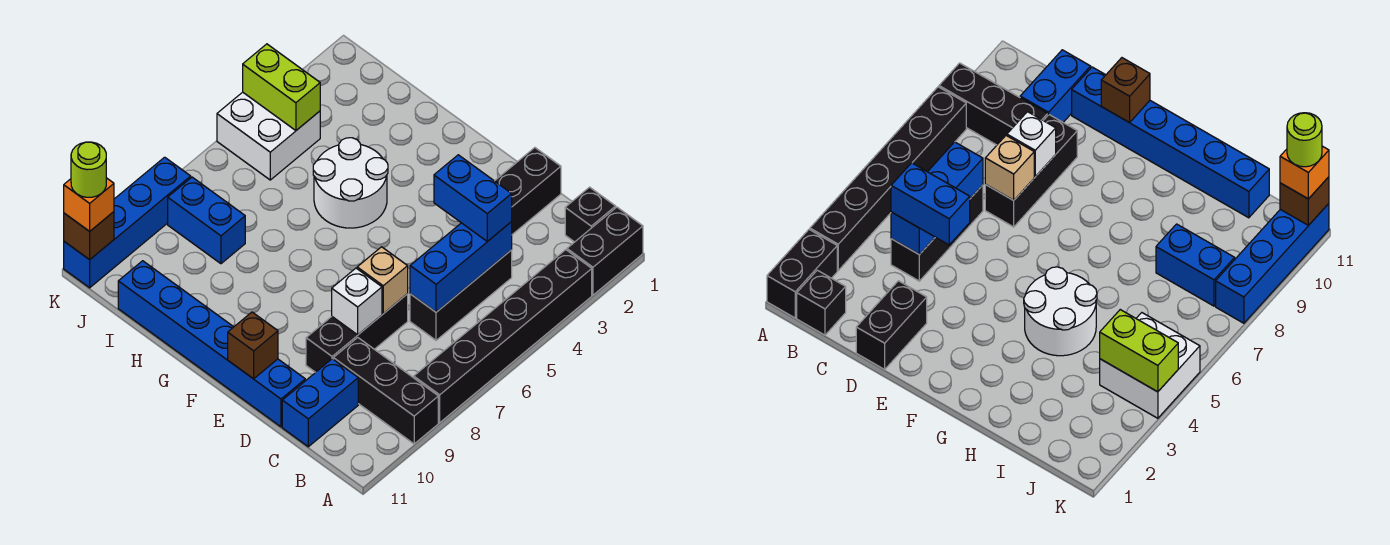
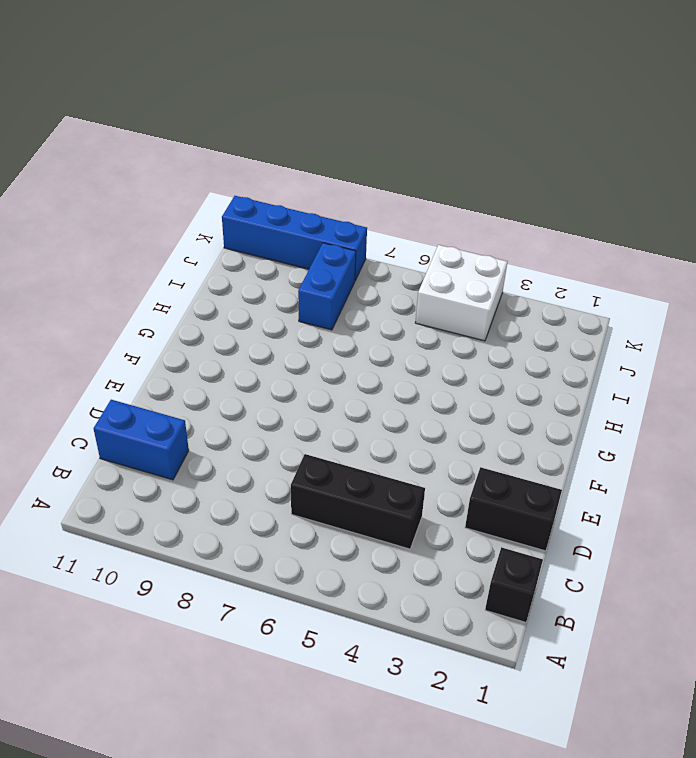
none -> black 1x2 brick [567,207,643,295]
none -> black 1x6 brick [414,250,592,423]
none -> black 1x3 brick [333,338,438,444]

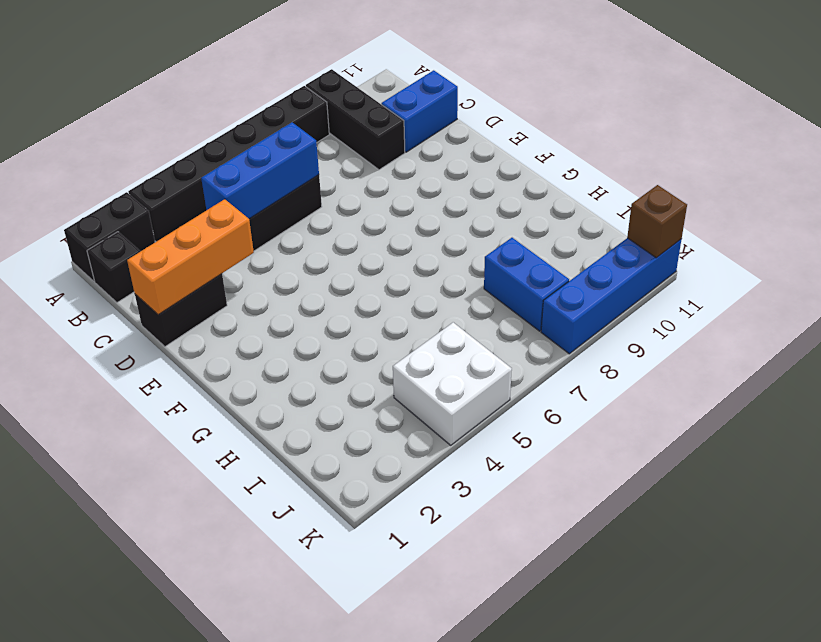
orange 1x3 brick [127,199,254,315] -> none
none -> black 1x3 brick [306,294,408,372]
none -> blue 1x6 brick [118,261,305,427]
none -> white 2x2 round brick [313,138,388,228]

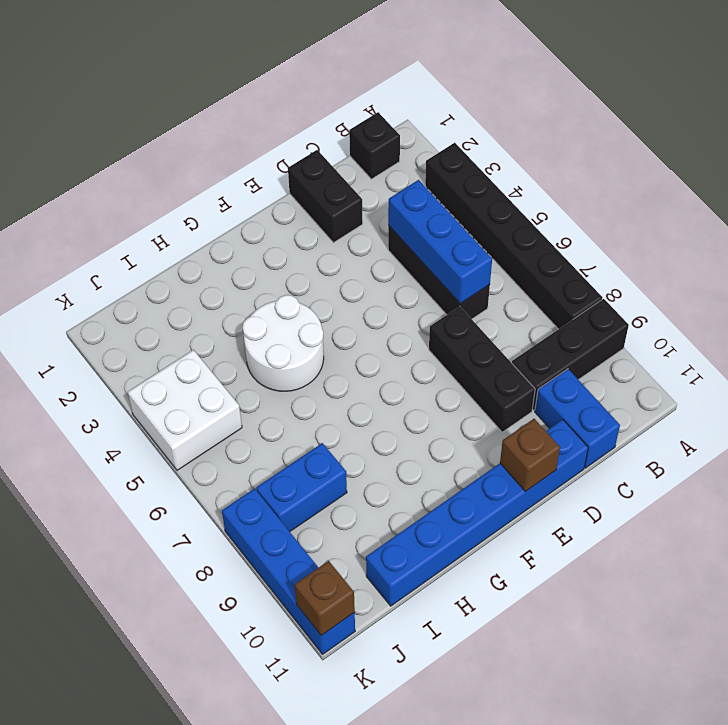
none -> black 1x2 brick [567,207,643,295]
none -> tan 1x1 brick [357,247,408,314]
none -> white 1x1 brick [332,268,382,335]

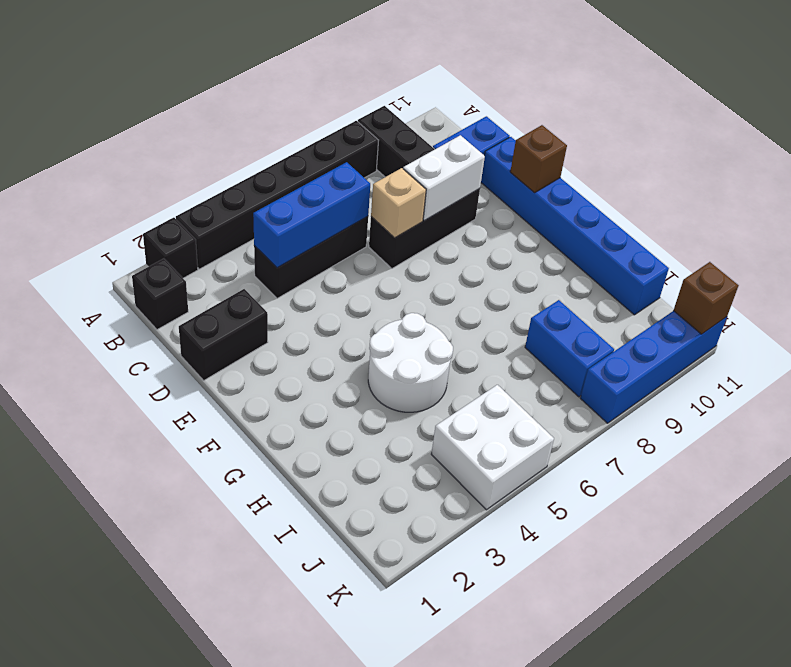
black 1x1 brick [143,218,198,278] -> black 1x2 brick [567,207,643,295]
white 1x2 brick [403,135,485,221] -> white 1x1 brick [332,268,382,335]
none -> lime 1x2 brick [243,44,320,131]
none -> blue 1x2 brick [434,155,512,241]
none -> orange 1x1 brick [64,178,114,231]

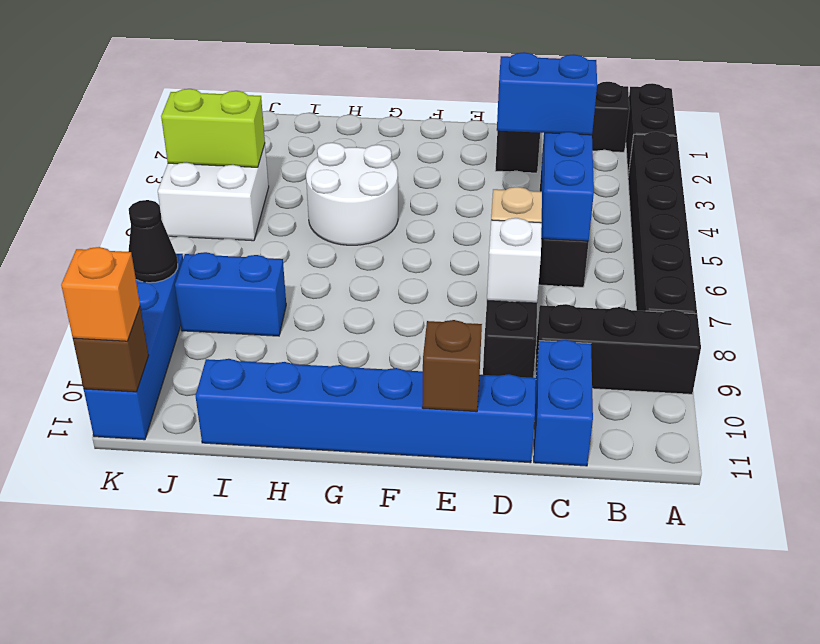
black 1x1 cone [128,200,178,283] -> none
none -> lime 1x1 round brick [71,142,106,197]

